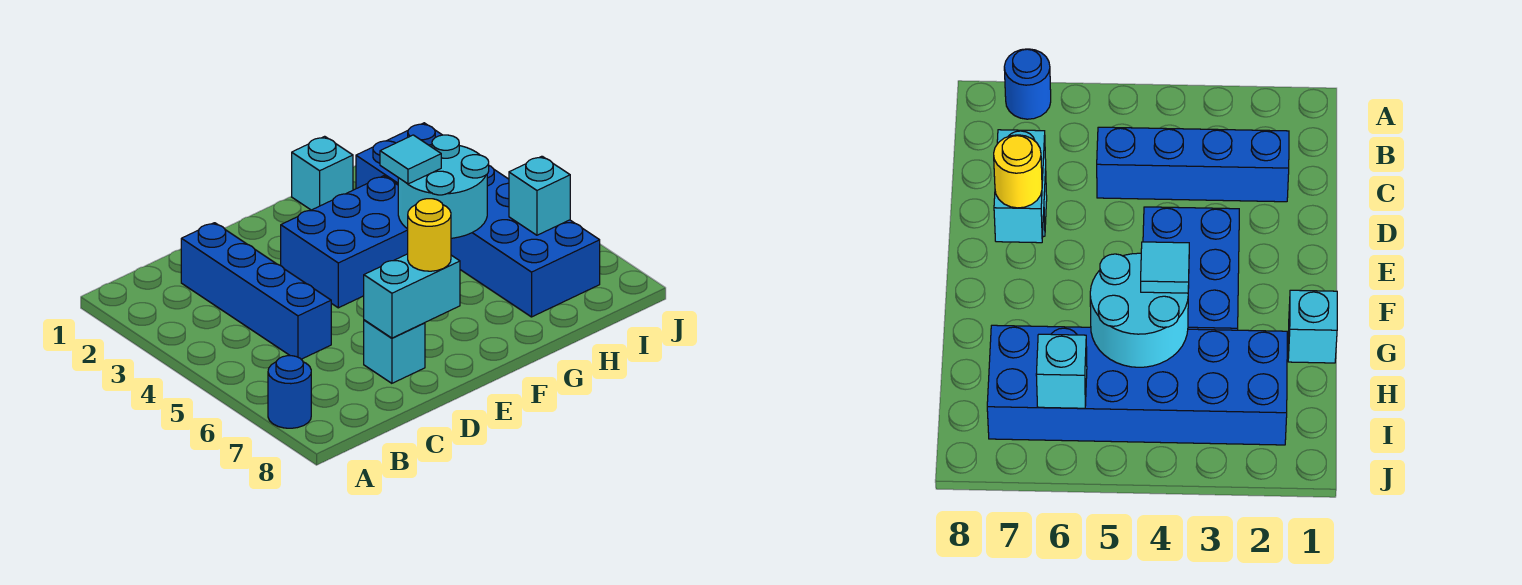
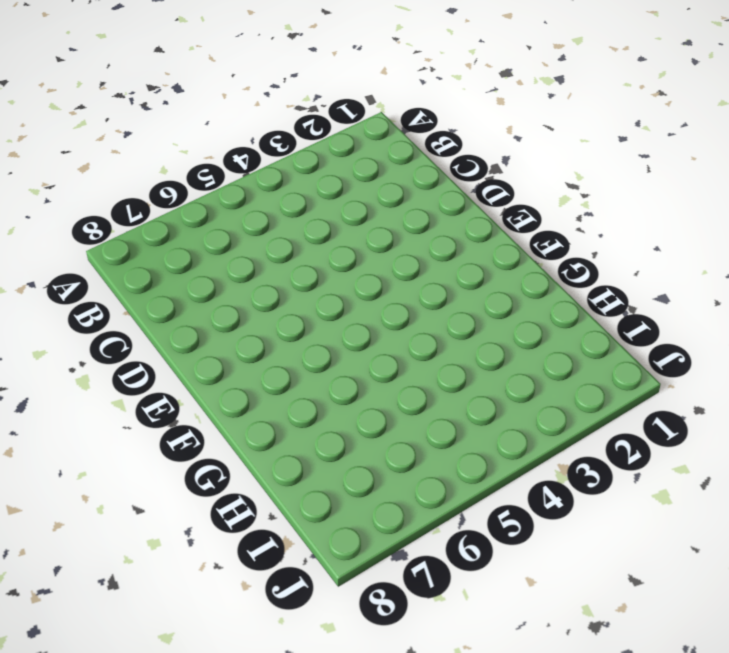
none -> blue 1x1 round brick [268,356,311,428]
none -> blue 1x4 brick [181,223,331,359]

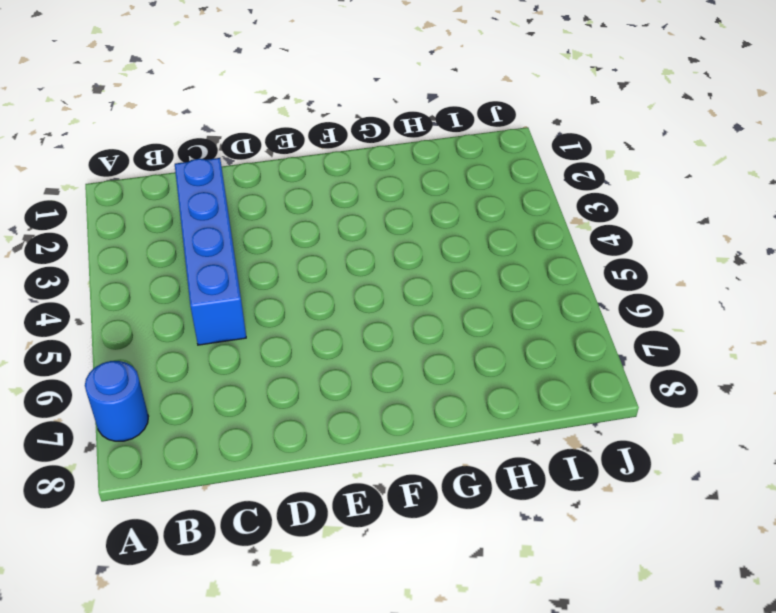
none -> cyan 1x1 brick [364,320,425,383]
none -> blue 2x3 brick [281,176,408,308]

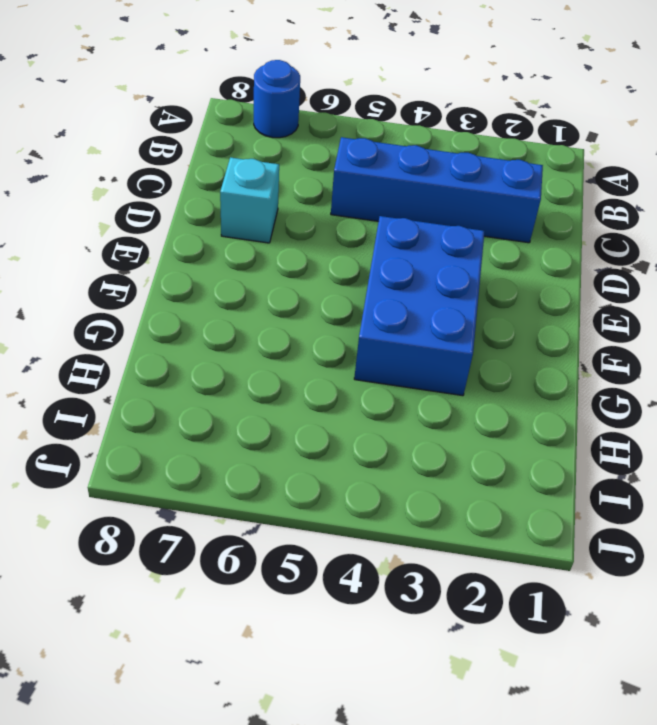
none -> cyan 1x1 brick [292,136,353,210]
none -> blue 2x6 brick [356,123,600,317]

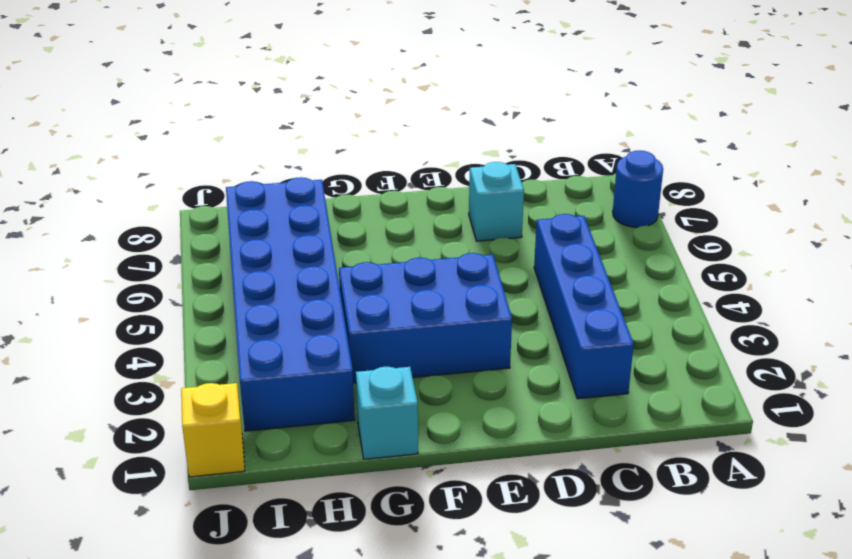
yellow 1x1 brick [181,383,245,477] -> none
none -> cyan 1x2 brick [364,254,460,338]
none -> cyan 2x2 round brick [398,135,489,238]

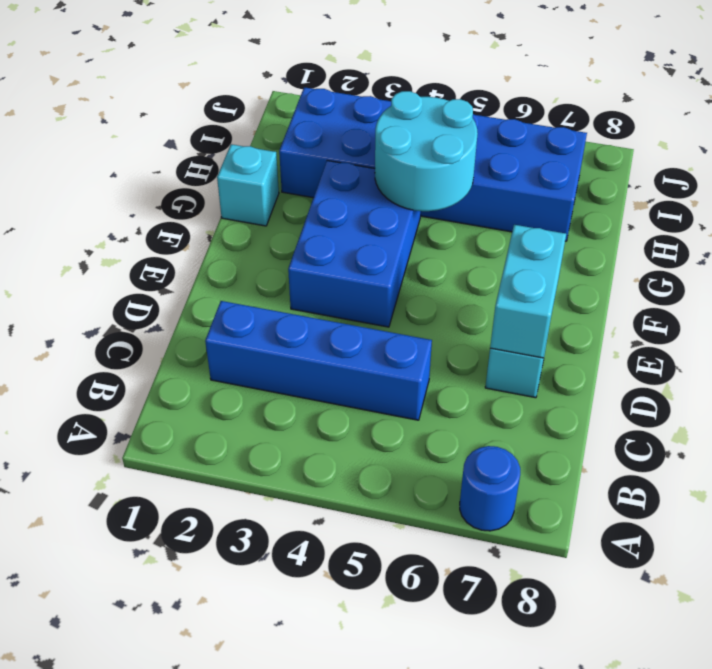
none -> cyan 1x1 brick [509,156,570,235]
none -> yellow 1x1 round brick [408,199,451,271]

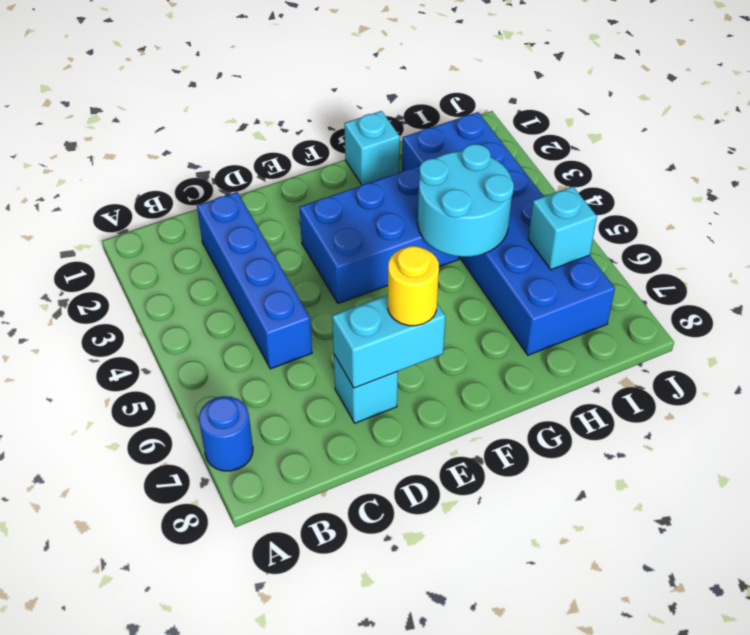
none -> cyan 1x1 tile [380,135,441,184]

